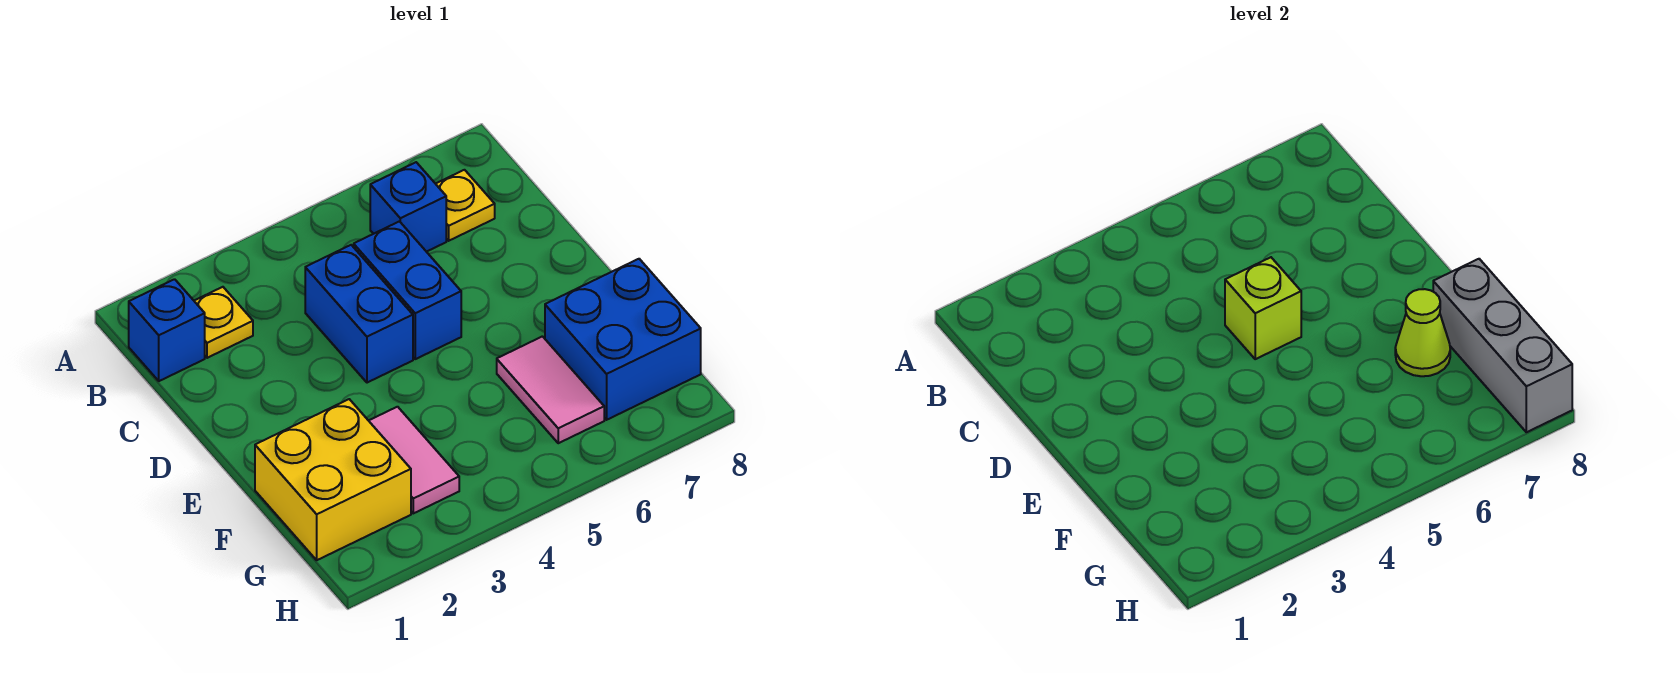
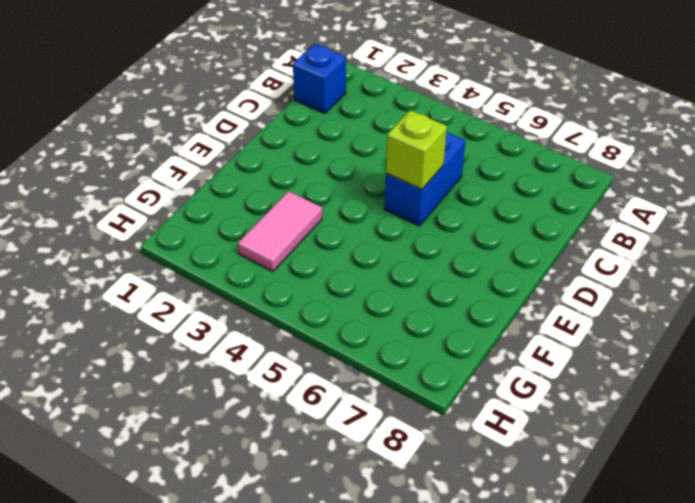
none -> yellow 1x1 plate [194,287,253,358]
none -> blue 1x1 brick [370,162,446,252]
none -> yellow 1x1 plate [436,170,495,241]

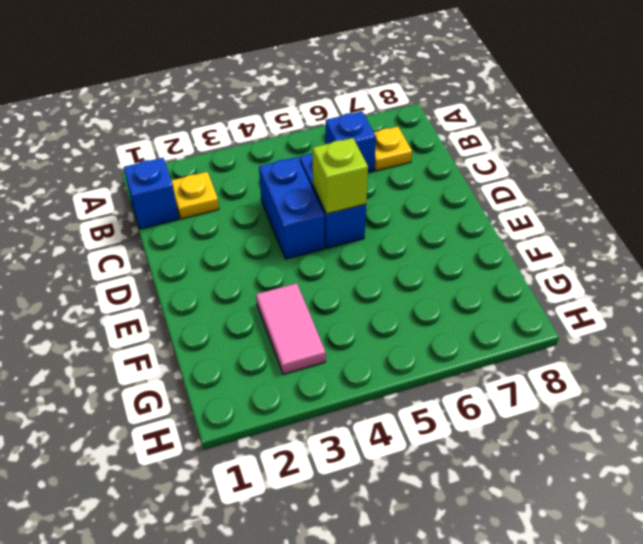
none -> yellow 2x2 brick [255,399,411,560]
none -> pink 1x2 tile [497,336,604,443]
none -> blue 2x2 brick [545,259,701,420]

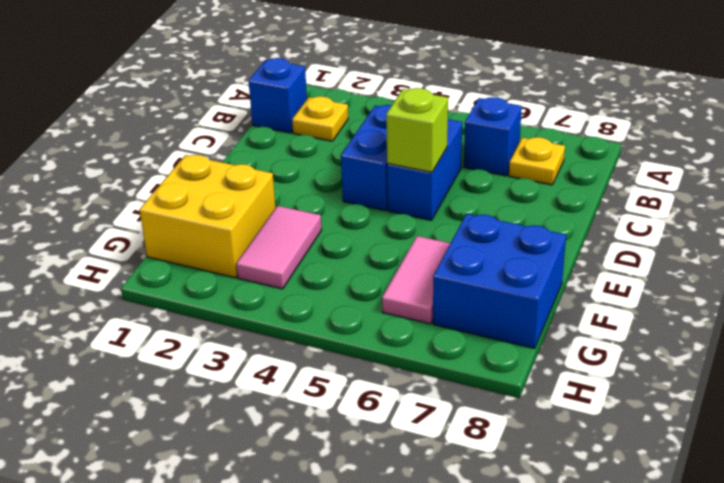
none -> lime 1x1 cone [1395,289,1450,376]
none -> grey 1x3 brick [1433,259,1572,432]

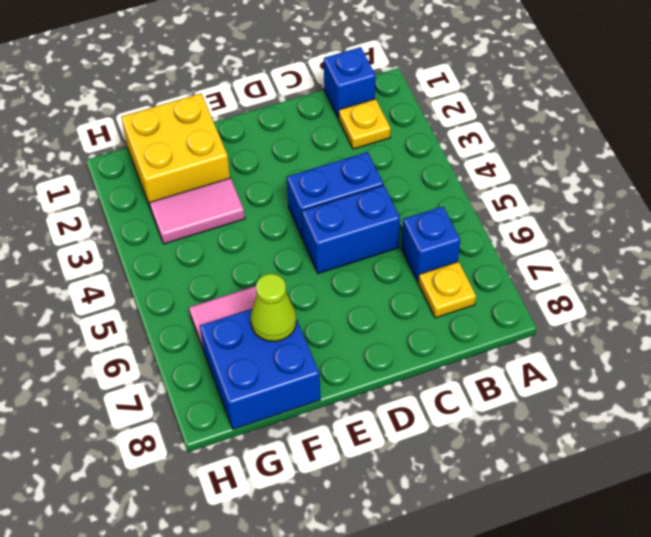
none -> lime 1x1 brick [1225,257,1301,359]
none -> grey 1x3 brick [1433,259,1572,432]

